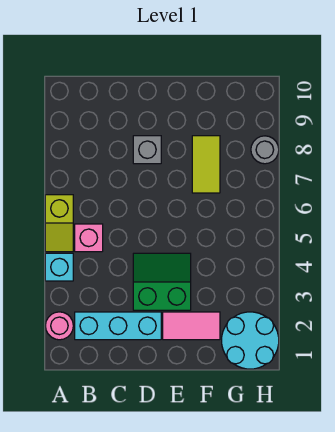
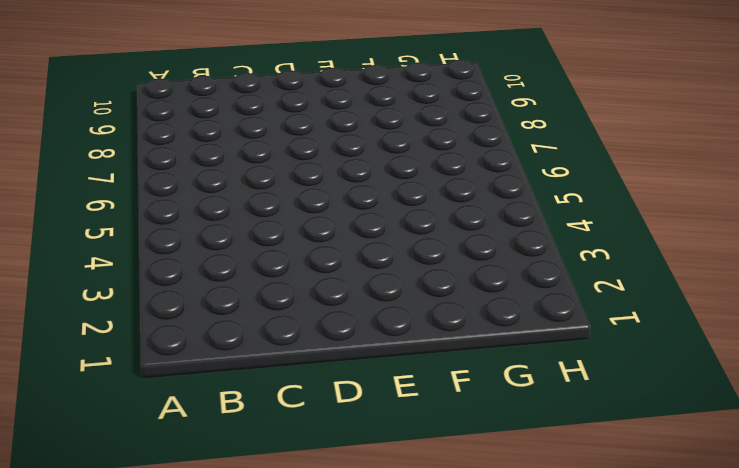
none -> pink 1x1 round brick [46,312,73,340]
none -> cyan 1x1 brick [45,253,73,281]

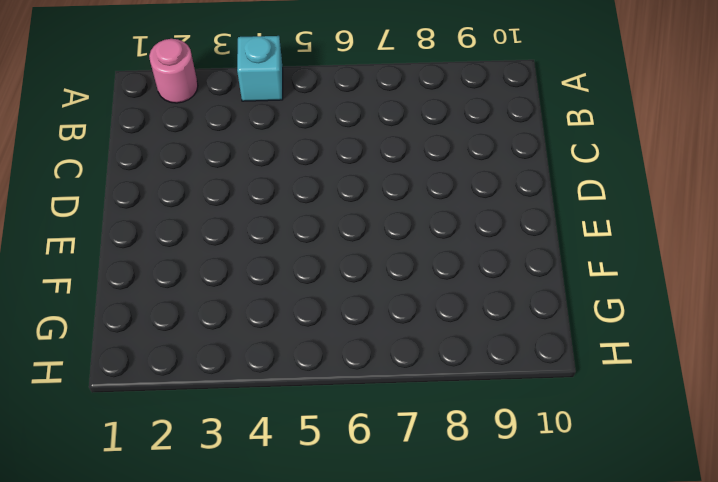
none -> lime 1x2 slope [45,195,73,252]
none -> cyan 1x3 brick [75,312,161,340]

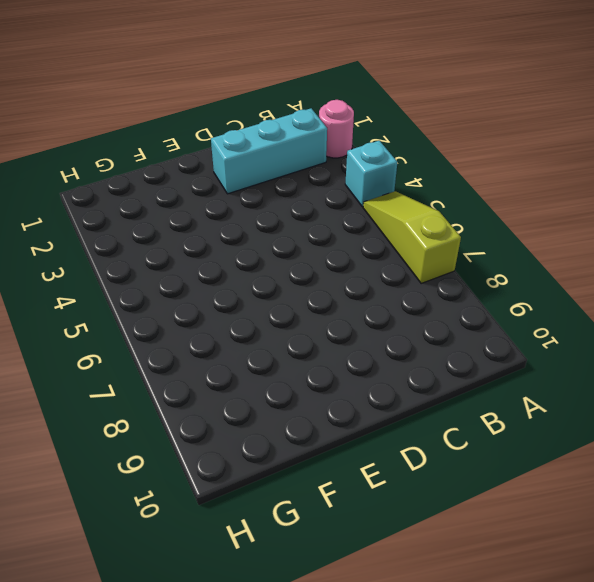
lime 1x3 slope [363,191,461,283] -> lime 1x2 slope [45,195,73,252]
none -> pink 1x1 brick [75,224,103,252]
none -> green 2x2 slope [133,253,191,310]

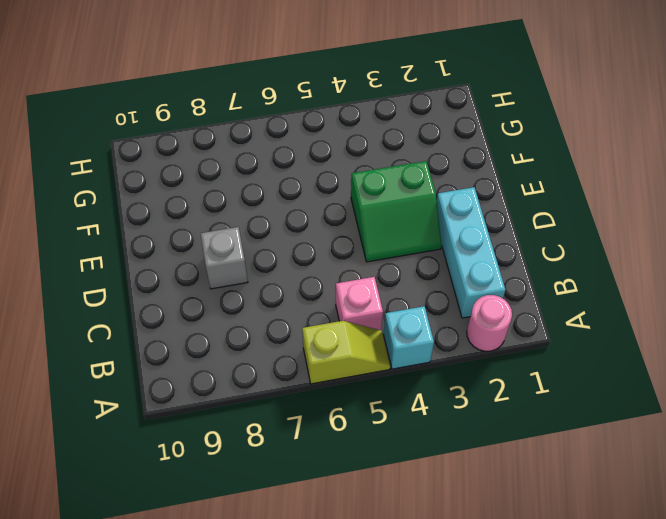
green 2x2 slope [351,161,442,262] -> green 2x2 slope turned to [133,253,191,310]
none -> pink 1x2 tile [163,312,220,340]
none -> lime 1x2 tile [192,136,220,193]

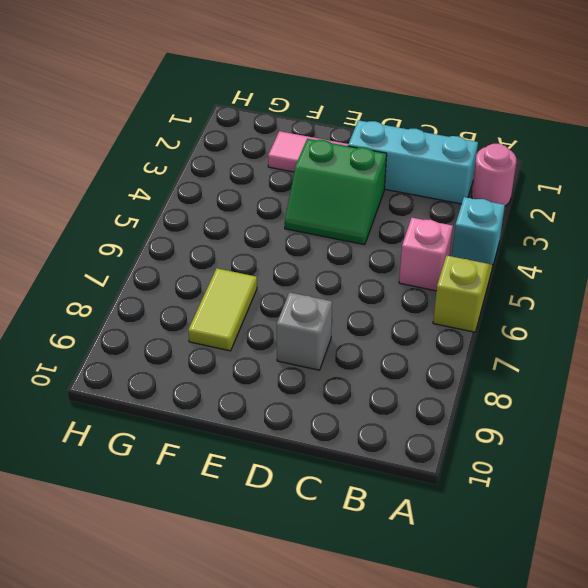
none -> cyan 2x2 round brick [222,312,279,369]
none -> grey 1x1 round brick [251,136,279,164]

